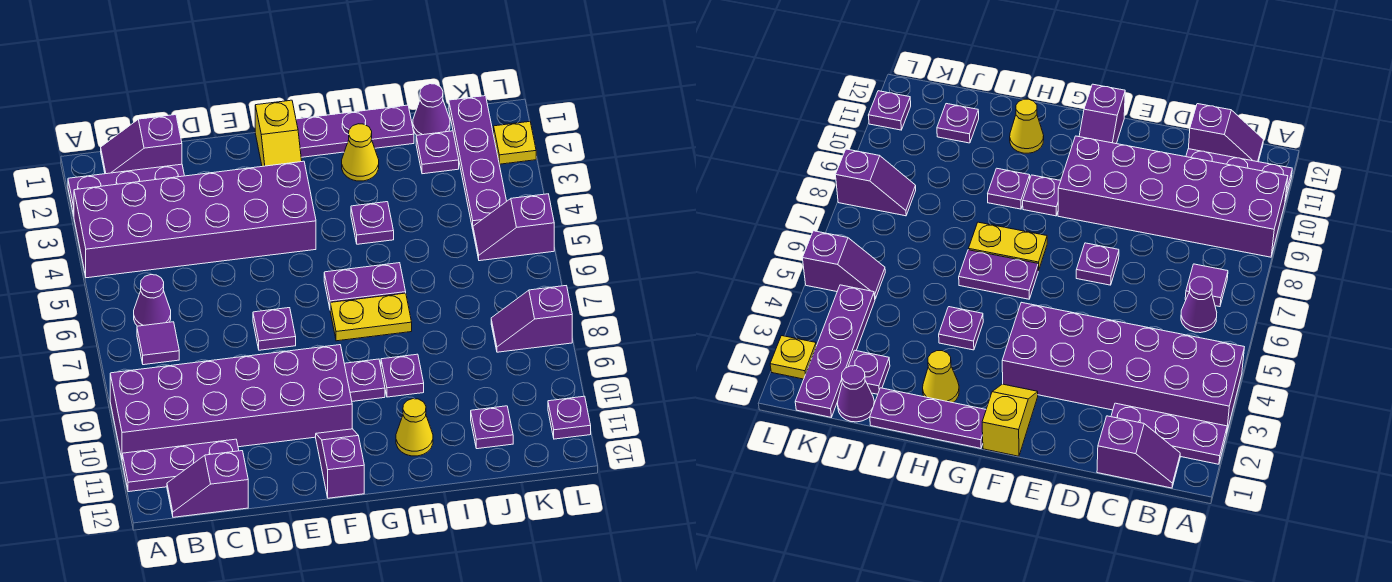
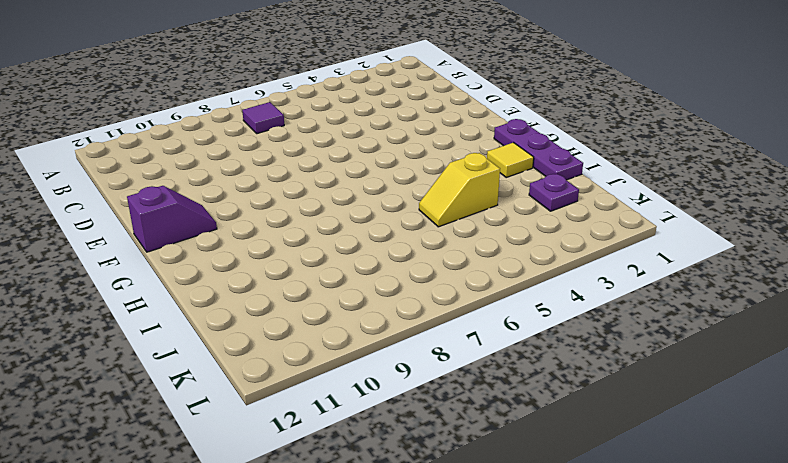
yellow 1x1 tile [487,143,534,177] -> yellow 1x1 cone [342,124,379,181]
yellow 1x2 slope [419,153,500,227] -> yellow 1x2 slope moved to [255,100,302,166]
none -> purple 1x3 plate [68,164,184,215]
none -> purple 2x6 brick [74,161,316,278]
none -> purple 2x6 brick [110,345,352,458]

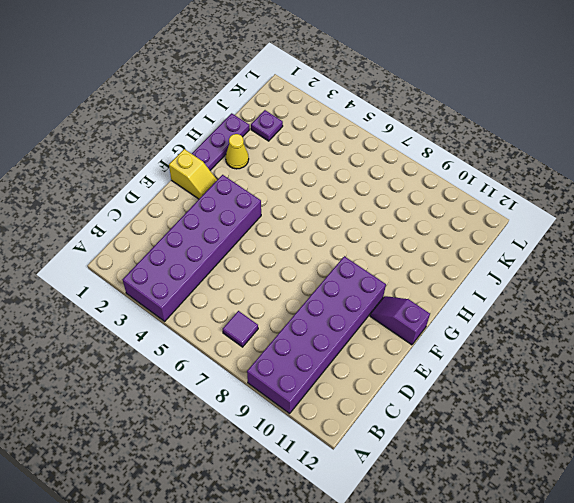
none -> purple 1x3 plate [68,164,184,215]
none -> purple 1x3 plate [122,439,239,492]
none -> purple 1x2 slope [101,115,182,174]

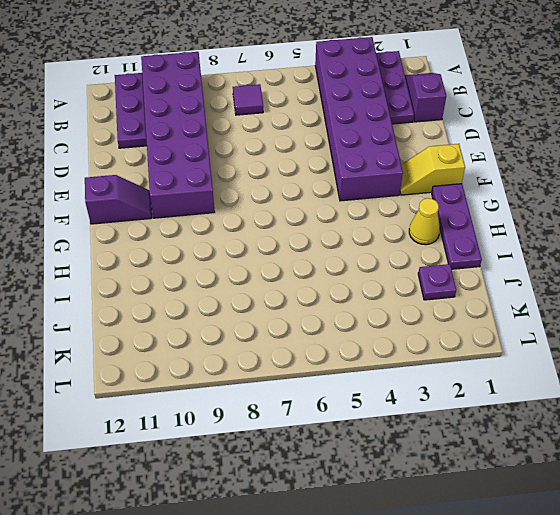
none -> purple 1x1 cone [134,275,171,326]
none -> purple 1x2 slope [167,451,248,517]
none -> purple 1x1 plate [253,308,296,350]

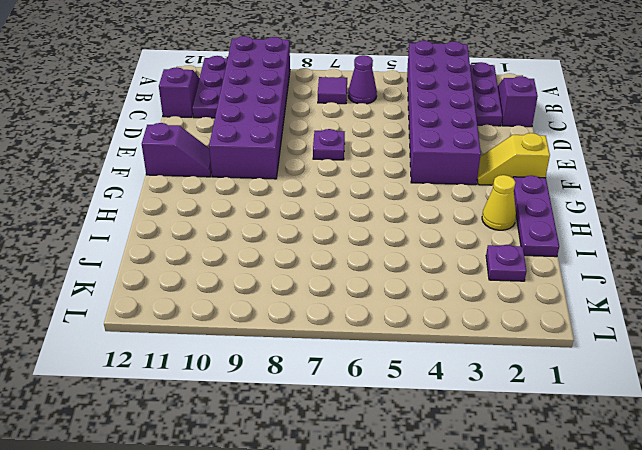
none -> purple 1x2 plate [324,263,406,308]
none -> yellow 1x2 plate [330,293,412,341]
none -> purple 1x1 plate [344,359,385,401]

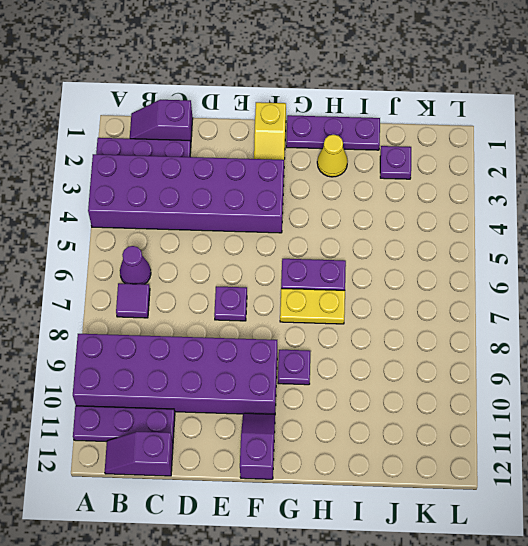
none -> purple 1x1 plate [351,202,394,244]
none -> purple 1x1 plate [381,354,424,397]
none -> yellow 1x1 cone [396,399,433,456]

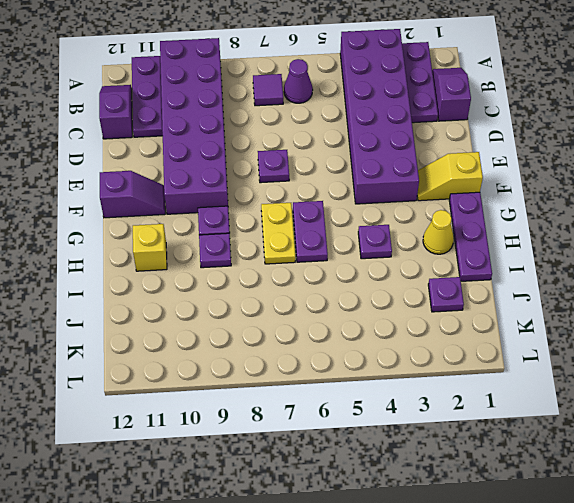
yellow 1x1 brick [133,224,167,271] -> yellow 1x1 cone [396,399,433,456]
none -> purple 1x1 cone [413,84,450,135]
none -> purple 1x1 plate [471,406,513,449]
none -> purple 1x4 plate [449,96,507,229]

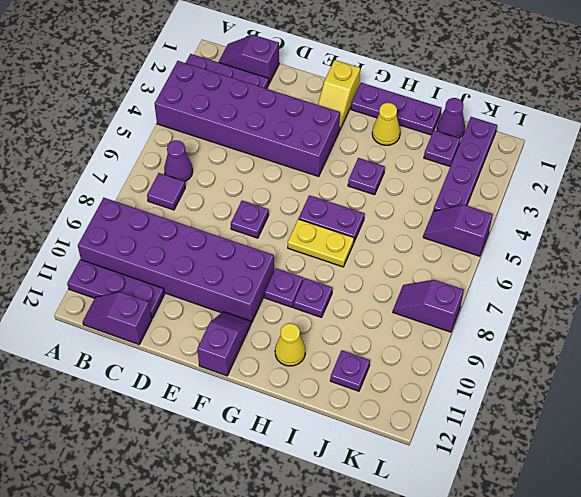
none -> yellow 1x1 plate [494,122,536,164]
none -> purple 1x1 plate [548,396,591,439]

